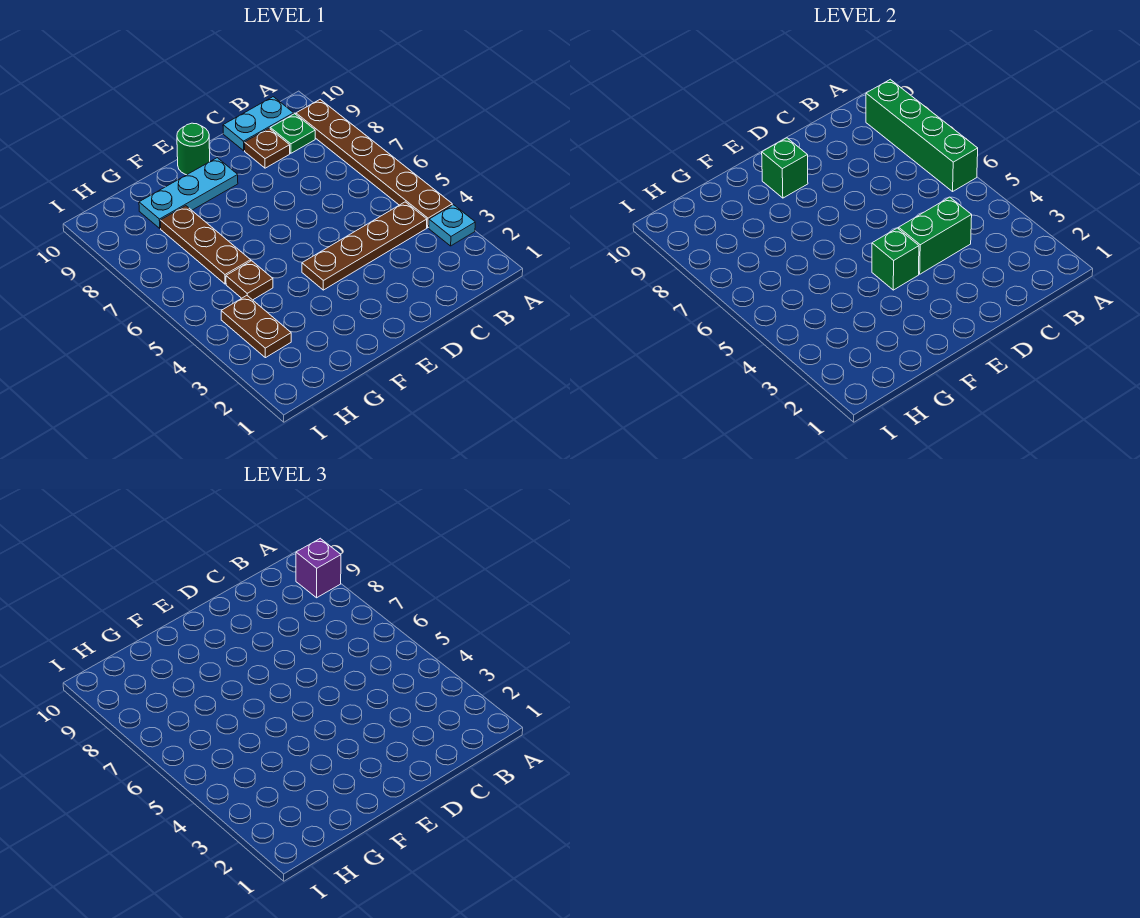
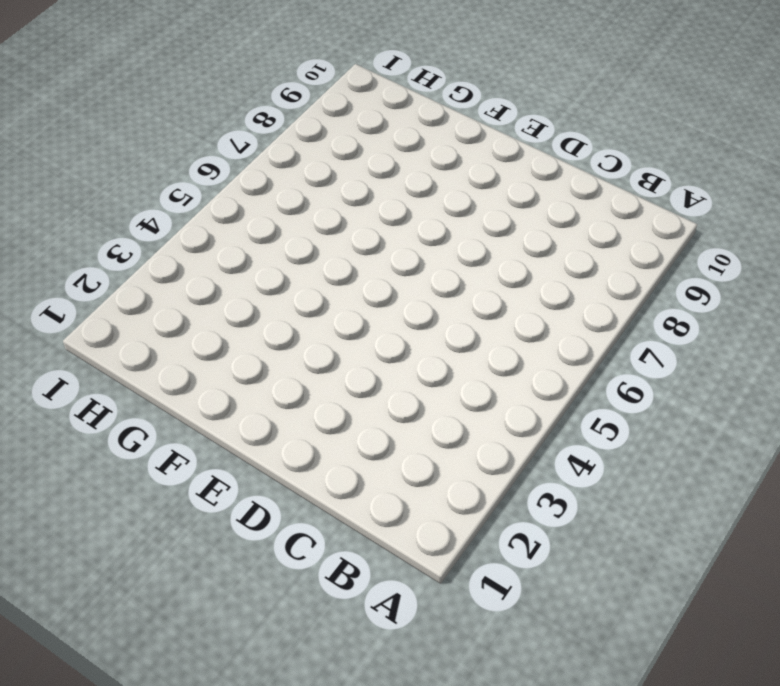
none -> cyan 1x1 plate [429,205,475,246]
none -> brown 1x6 plate [296,99,452,228]
none -> brown 1x4 plate [302,202,427,290]

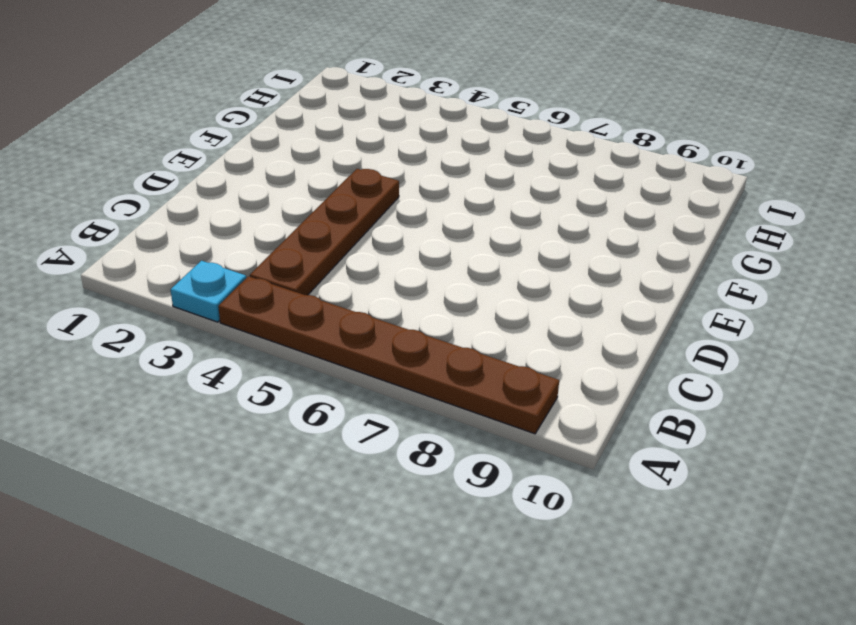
none -> green 1x1 plate [270,114,315,153]
none -> cyan 1x2 plate [223,97,294,151]
none -> brown 1x1 plate [245,128,290,168]

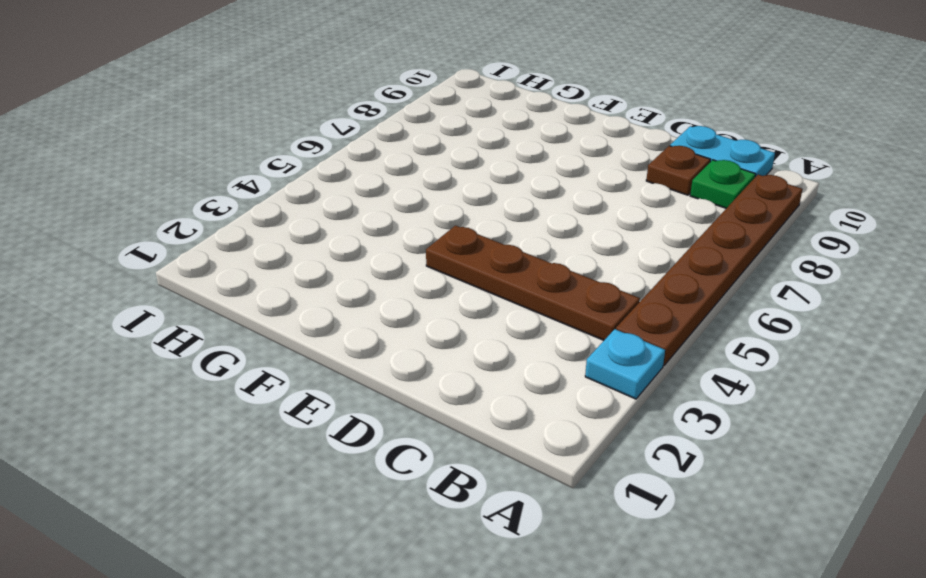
none -> cyan 1x3 plate [139,158,238,228]
none -> green 1x1 round brick [177,123,210,175]
none -> brown 1x1 plate [226,261,273,300]

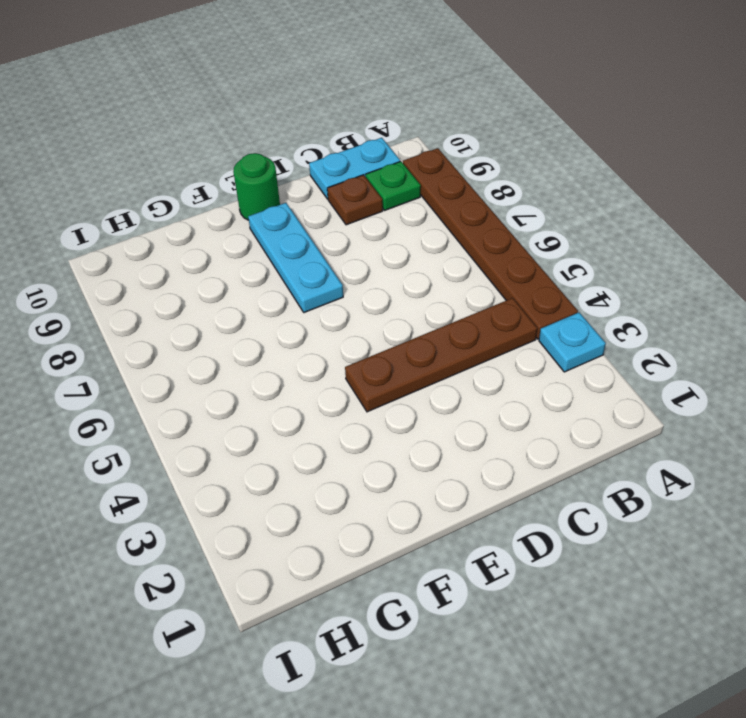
cyan 1x3 plate [248,203,343,313] -> cyan 1x3 plate turned to [139,158,238,228]
none -> brown 1x1 plate [226,261,273,300]
none -> brown 1x3 plate [160,206,251,284]
none -> brown 1x2 plate [221,296,291,358]

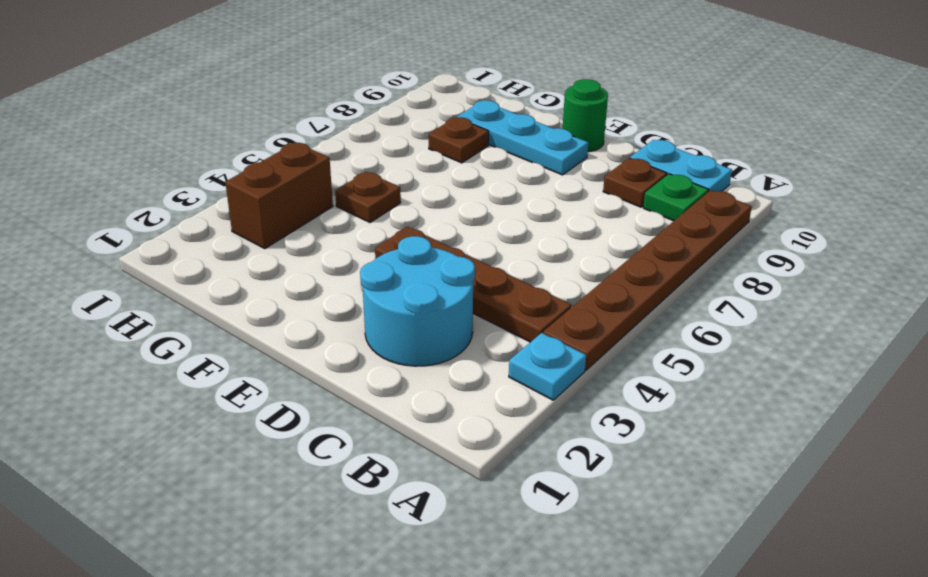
cyan 2x2 round brick [360,236,475,366] -> none
brown 1x1 plate [429,117,489,163] -> brown 1x3 plate [160,206,251,284]
brown 1x2 brick [225,143,333,249] -> brown 1x2 plate [221,296,291,358]
none -> green 1x4 brick [866,79,978,191]
none -> green 1x2 brick [899,197,972,274]
none -> green 1x1 brick [872,228,919,290]

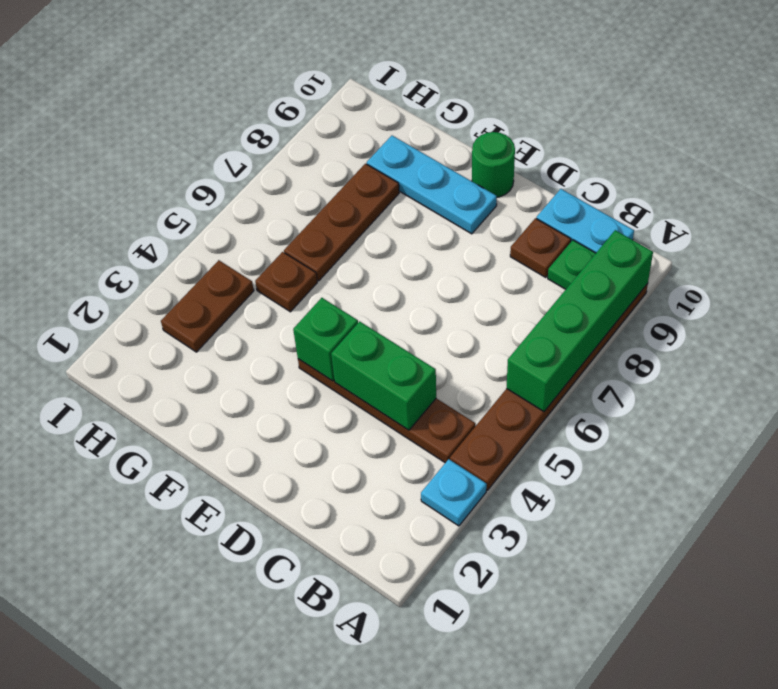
none -> green 1x1 brick [762,138,808,198]
none -> purple 1x1 brick [296,538,341,598]

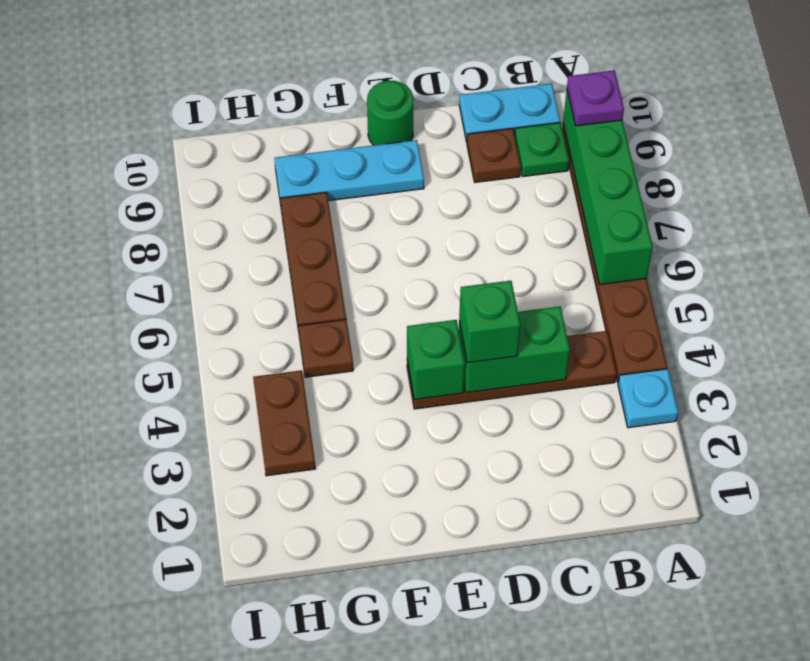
purple 1x1 plate [567,70,624,126] -> purple 1x1 brick [296,538,341,598]
green 1x1 brick [459,281,520,363] -> green 1x1 brick moved to [762,138,808,198]

